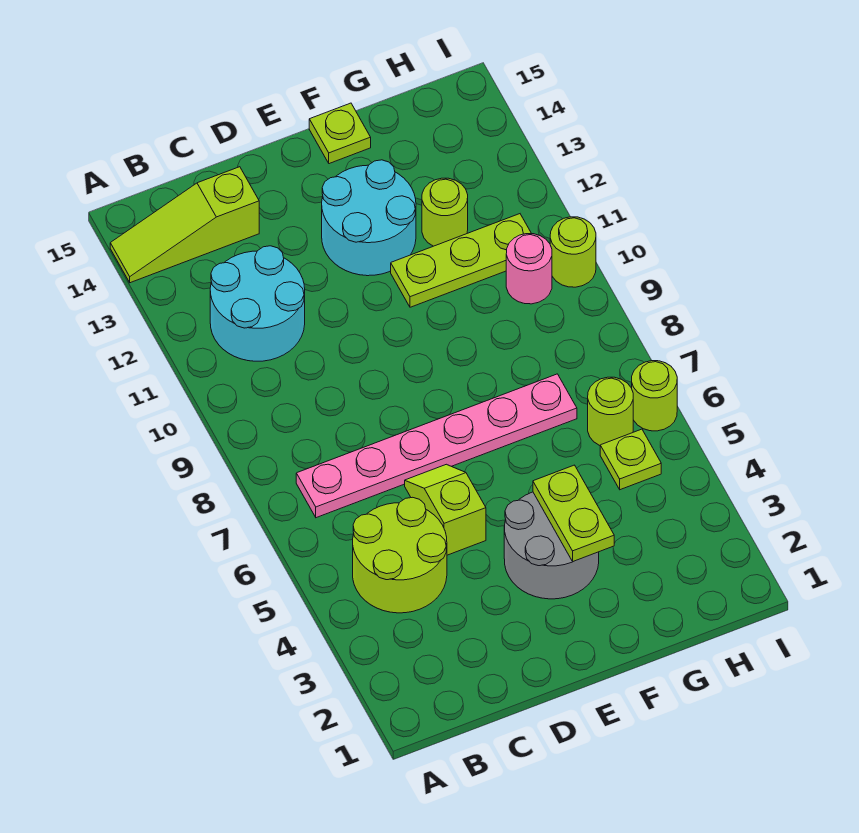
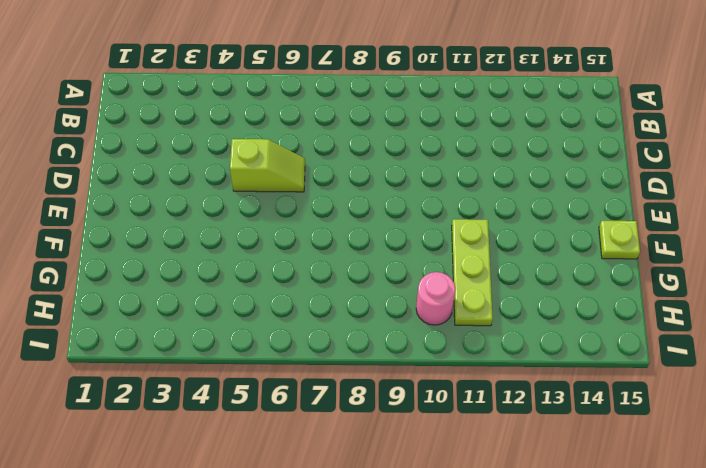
none -> lime 1x3 slope [110,167,259,283]
none -> lime 2x2 round brick [353,497,447,613]
none -> pink 1x6 plate [296,374,577,518]

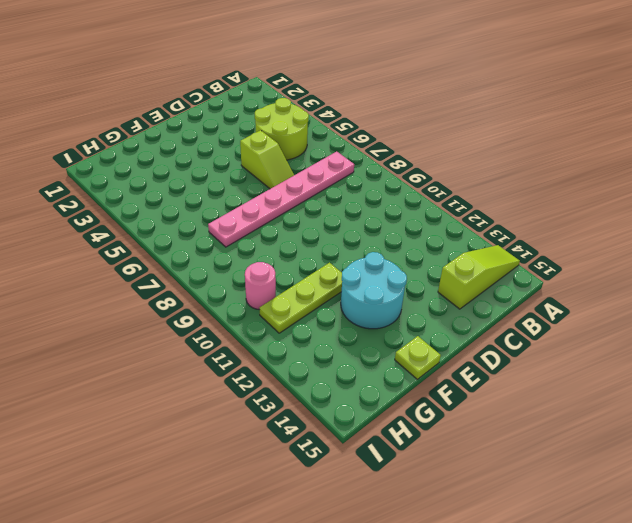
none -> cyan 2x2 round brick [210,246,305,361]
none -> grey 2x2 round brick [504,492,599,599]
none -> lime 1x1 round brick [422,178,468,246]

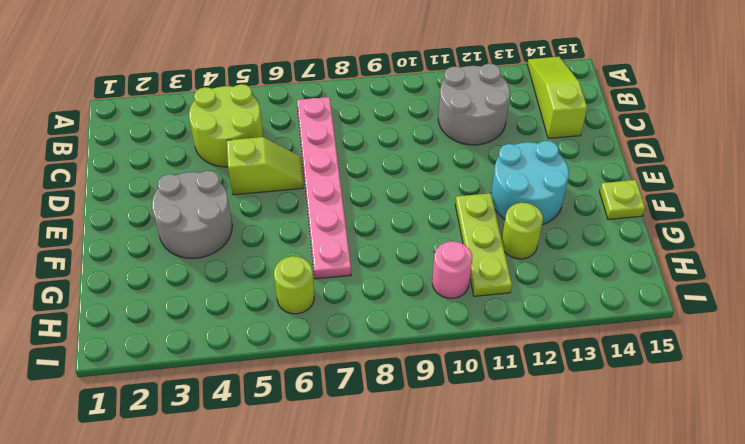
grey 2x2 round brick [438,64,510,145] -> cyan 2x2 round brick [210,246,305,361]
none -> lime 1x1 plate [600,429,661,490]
none -> lime 1x1 round brick [632,361,677,431]
none -> lime 1x1 round brick [550,217,596,287]

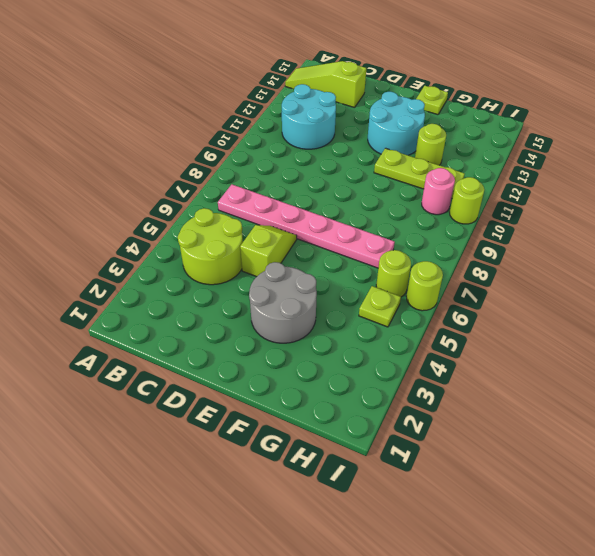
none -> lime 1x2 plate [533,465,614,561]

